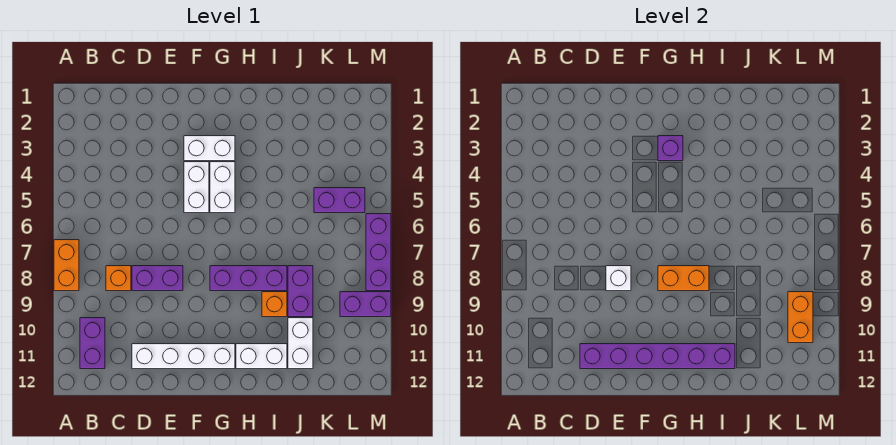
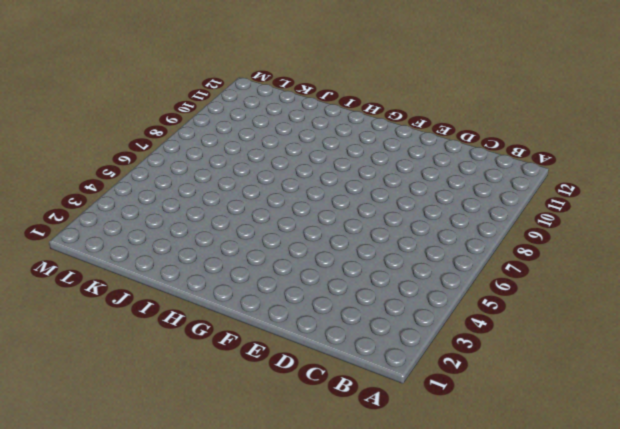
none -> orange 1x2 brick [54,240,79,291]
none -> purple 1x2 brick [80,318,105,369]
none -> orange 1x1 brick [106,266,131,291]

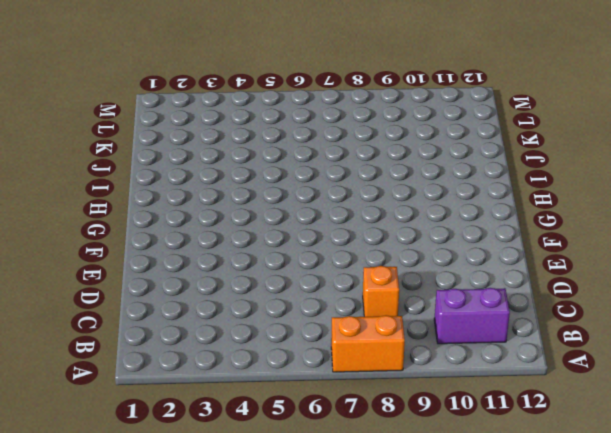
none -> purple 1x2 brick [132,266,183,291]
none -> white 1x4 brick [132,344,235,369]
none -> white 1x2 brick [184,136,235,161]

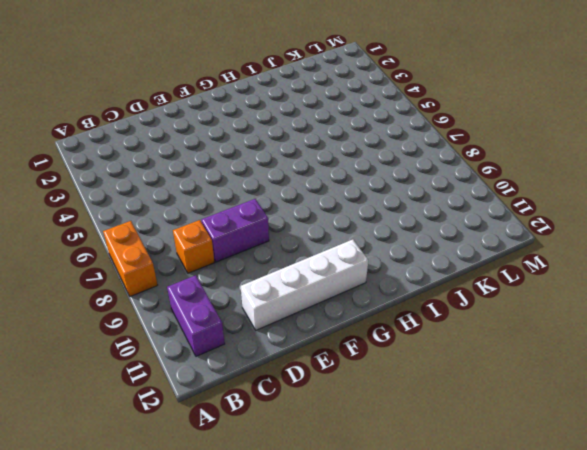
none -> white 1x2 brick [184,136,235,161]
none -> white 1x2 brick [184,162,209,213]
none -> white 1x2 brick [210,162,235,213]

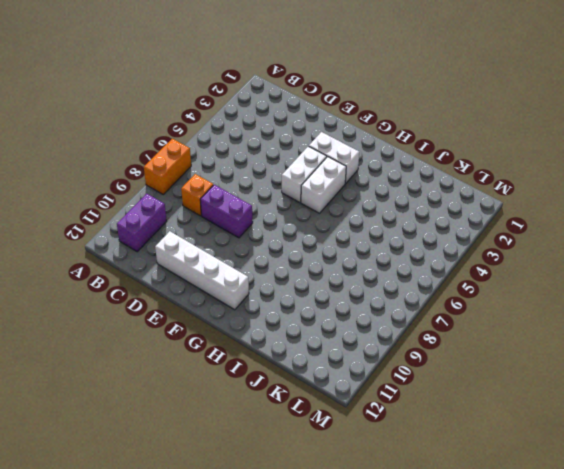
none -> purple 1x3 brick [210,266,287,291]
none -> white 1x2 brick [236,344,287,369]
none -> orange 1x1 brick [262,292,287,317]

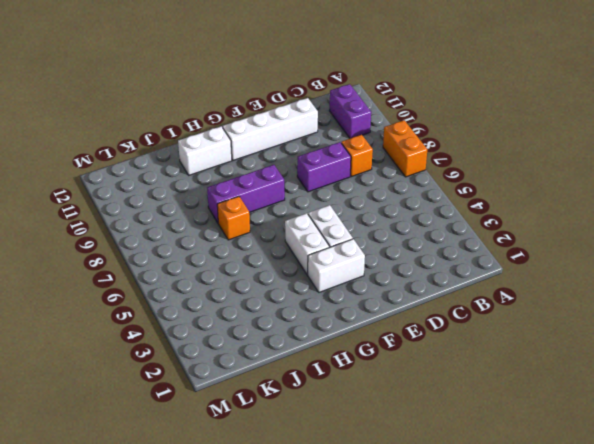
orange 1x1 brick [217,196,250,240] -> orange 1x1 brick moved to [262,292,287,317]
none -> purple 1x2 brick [288,266,313,317]
none -> white 1x2 brick [288,318,313,369]
none -> purple 1x2 brick [314,188,365,213]

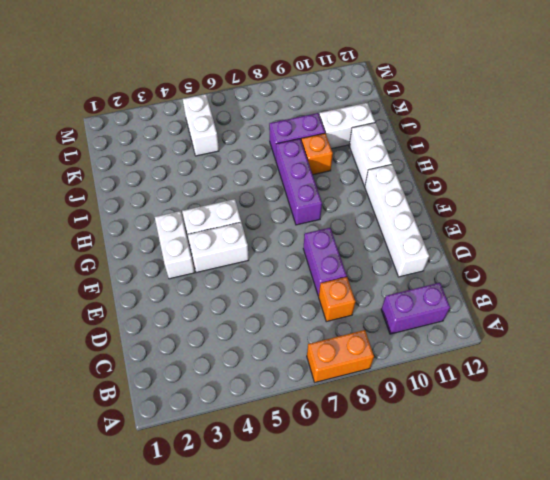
white 1x2 brick [183,94,219,156] -> purple 1x2 brick [314,188,365,213]
none -> purple 1x2 brick [340,292,391,317]
none -> purple 1x3 brick [366,214,391,291]
none -> purple 1x6 brick [580,344,735,369]

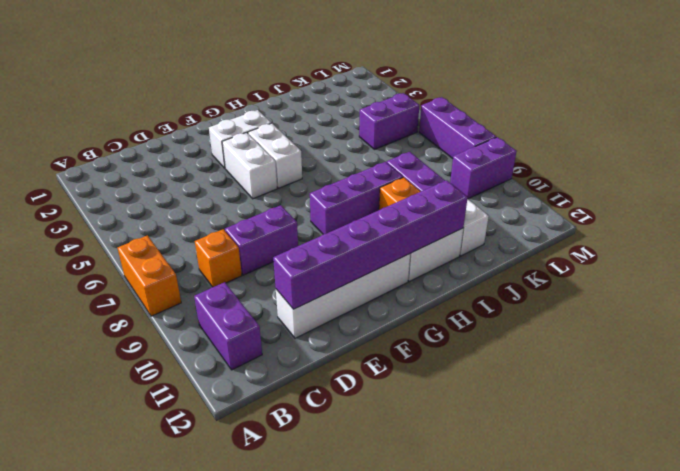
none -> white 1x1 brick [606,266,631,291]
none -> purple 1x1 brick [658,136,683,161]
none -> orange 1x2 brick [658,266,709,291]

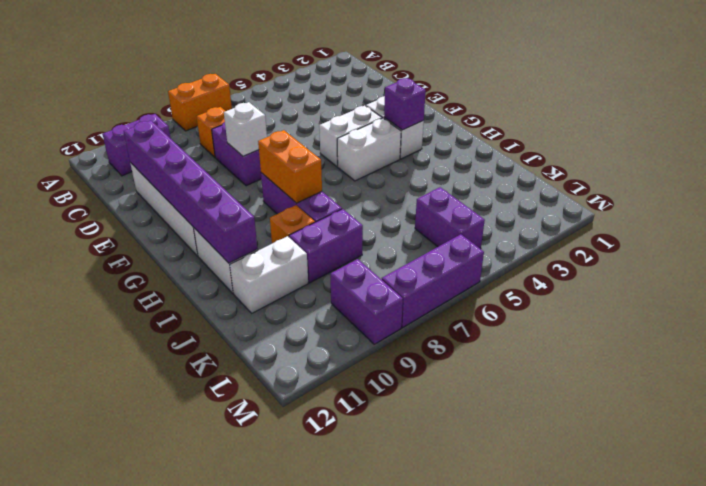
none -> orange 1x2 brick [788,292,813,343]

